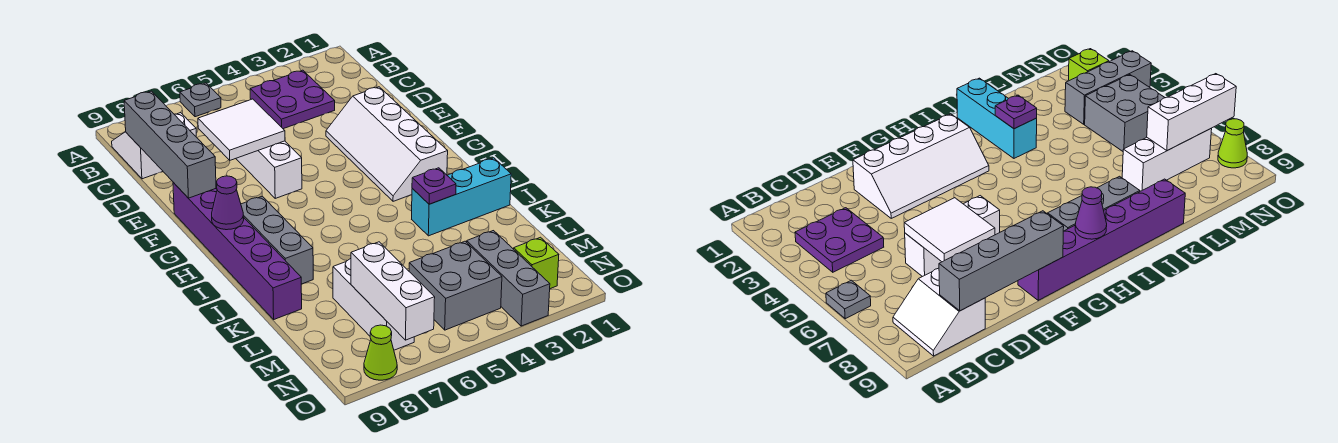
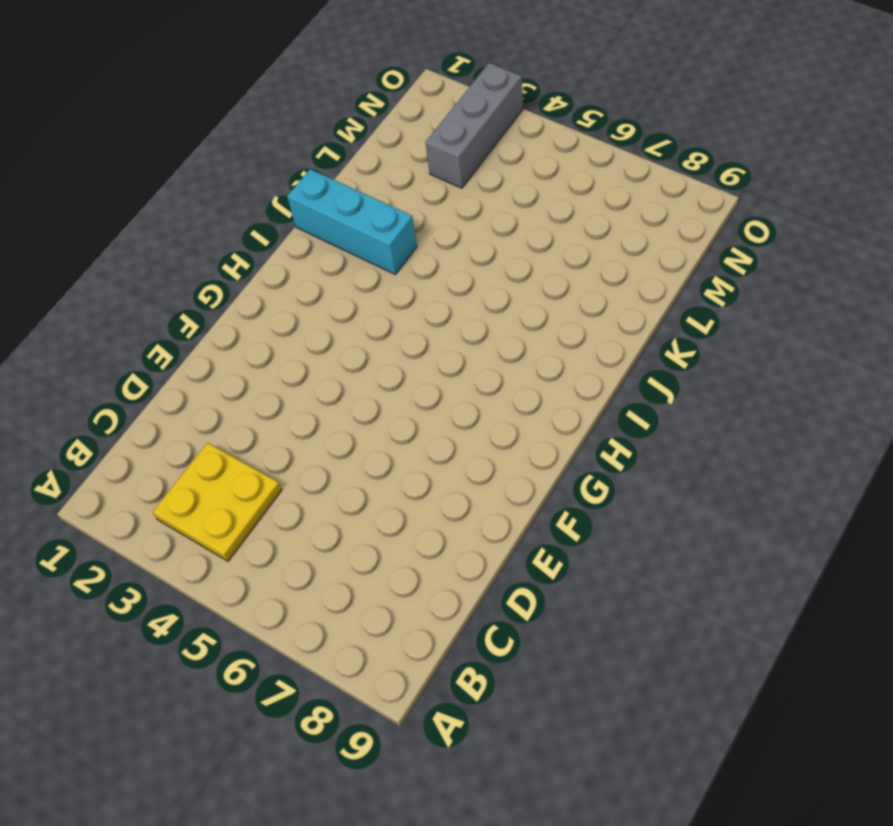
yellow 2x2 plate [153,443,282,561] -> purple 2x2 plate [250,70,335,129]
none -> grey 1x1 plate [180,83,221,117]
none -> white 2x2 slope [112,113,196,179]
none -> white 1x3 brick [236,141,302,198]

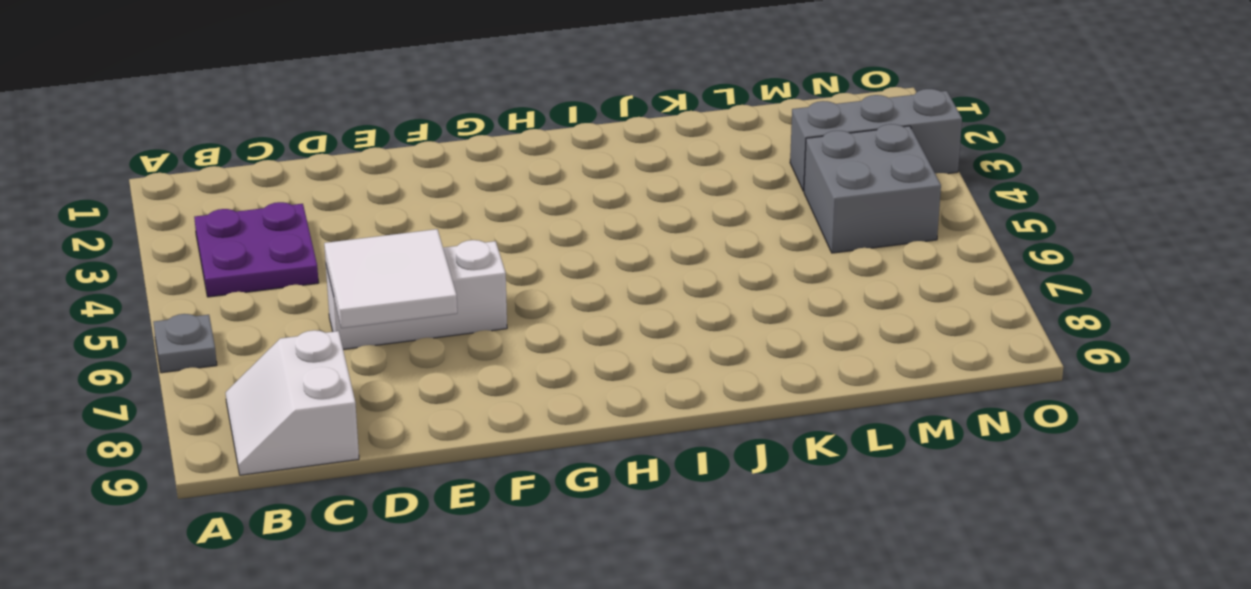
none -> white 2x4 slope [326,87,448,201]
none -> purple 1x6 brick [173,183,302,319]
none -> grey 1x3 brick [241,196,313,284]

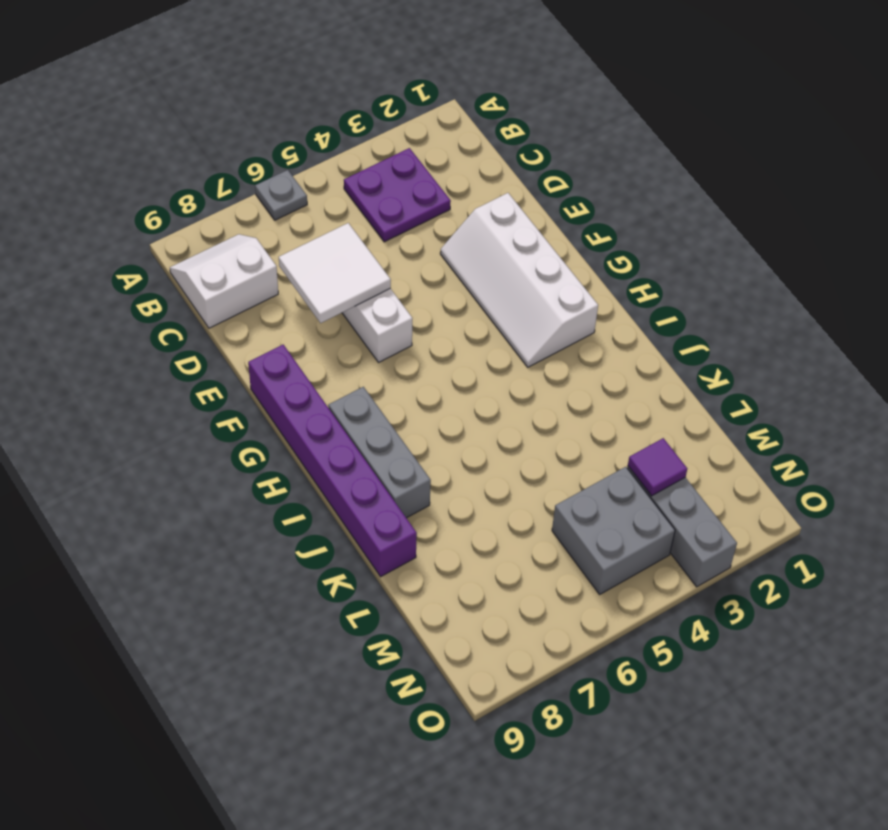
purple 1x1 tile [628,438,687,496] -> none
none -> cyan 1x3 brick [412,158,511,236]
none -> white 1x3 brick [333,259,414,350]
none -> lime 1x1 brick [514,237,559,289]

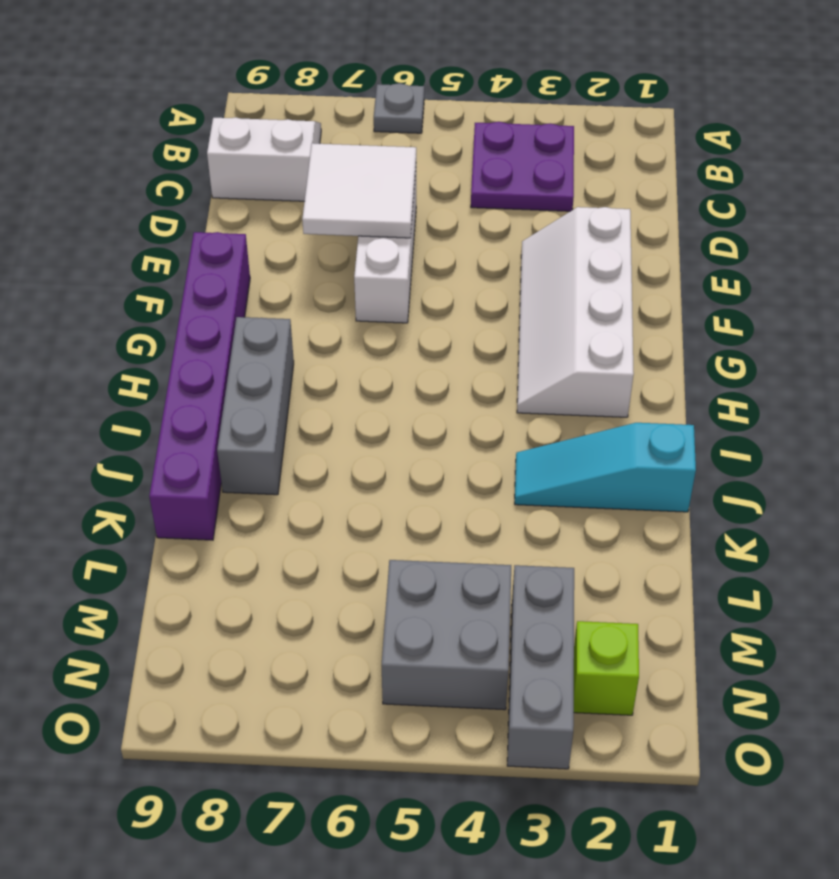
cyan 1x3 slope [515,423,696,512] -> cyan 1x3 brick [412,158,511,236]
none -> white 1x3 brick [333,259,414,350]
none -> lime 1x1 cone [364,325,397,380]
none -> grey 1x4 brick [124,91,216,198]

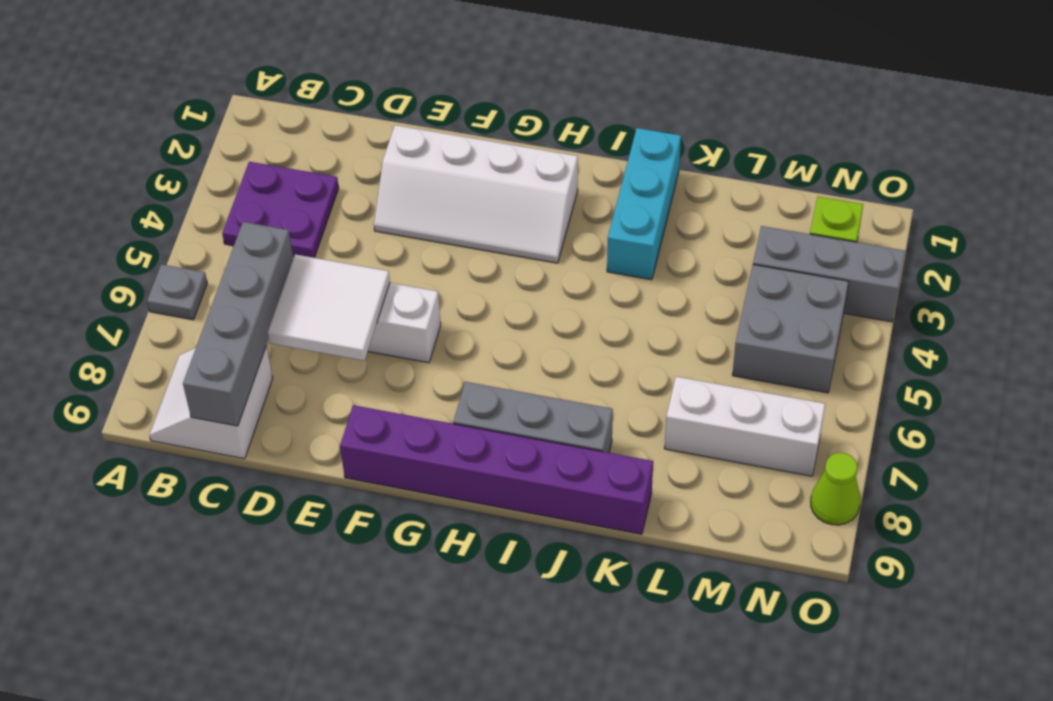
grey 1x4 brick [183,222,293,426] -> grey 1x4 brick turned to [124,91,216,198]
none -> purple 1x1 cone [212,176,244,230]
none -> purple 1x1 plate [412,168,456,204]
none -> white 1x3 brick [351,242,435,340]

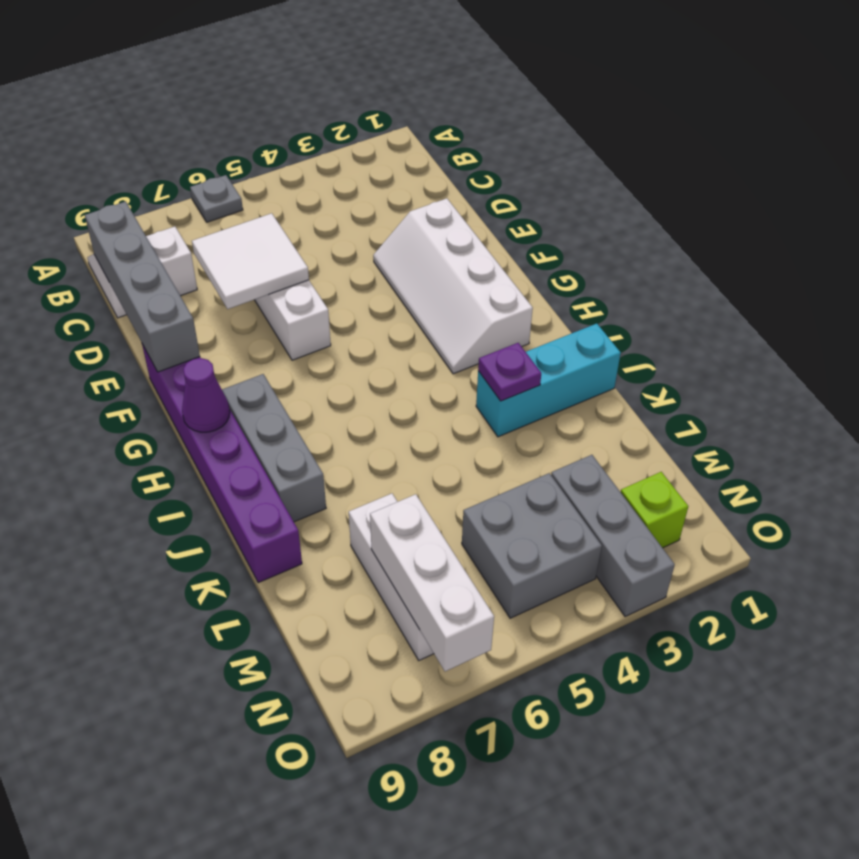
none -> purple 2x2 plate [250,70,335,129]
none -> lime 1x1 cone [364,325,397,380]

